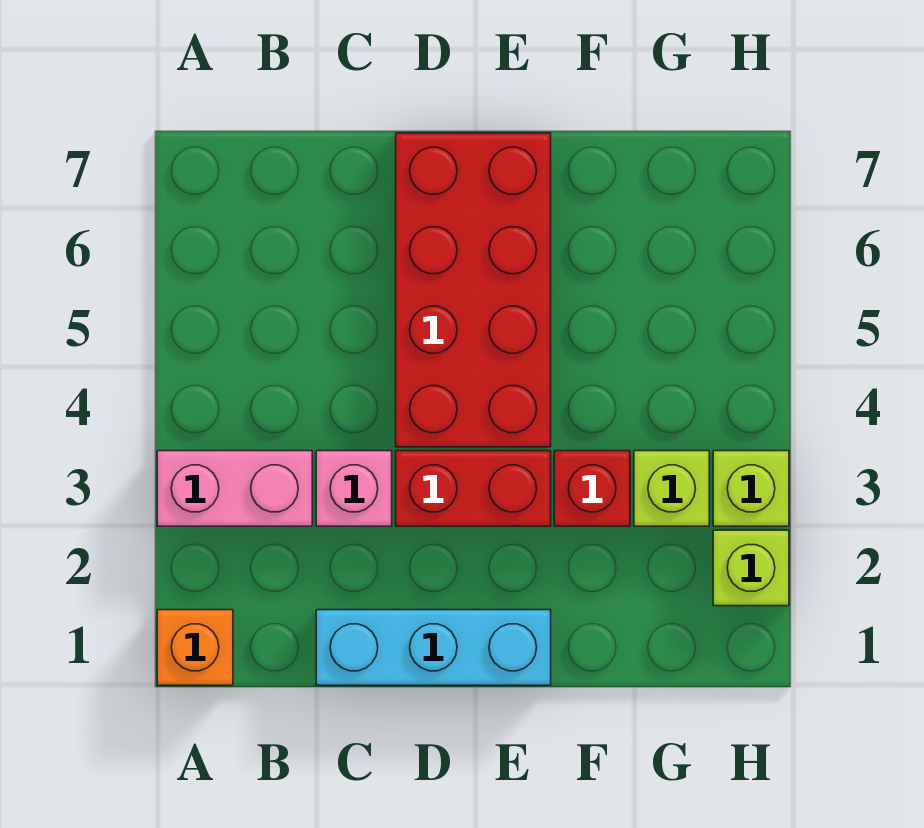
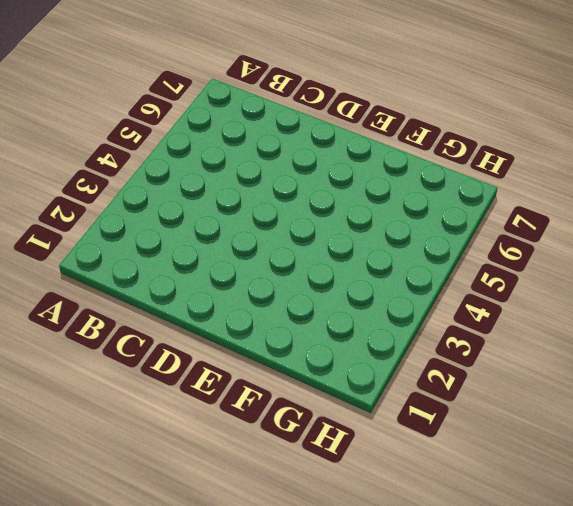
none -> orange 1x1 brick [157,610,233,685]
none -> pink 1x2 brick [157,451,312,526]

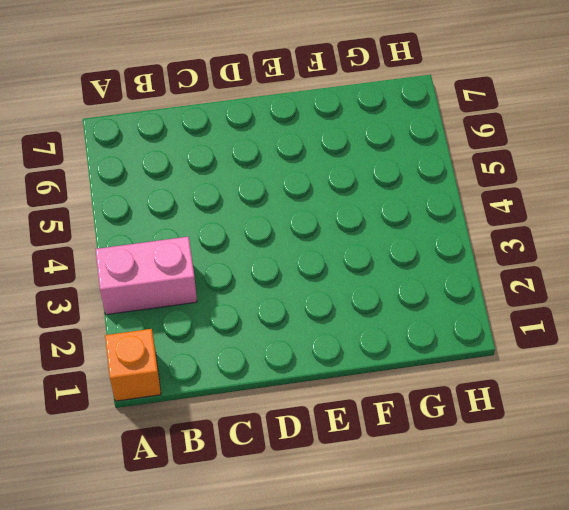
none -> cyan 1x3 brick [316,610,551,685]
none -> pink 1x1 brick [316,451,392,526]

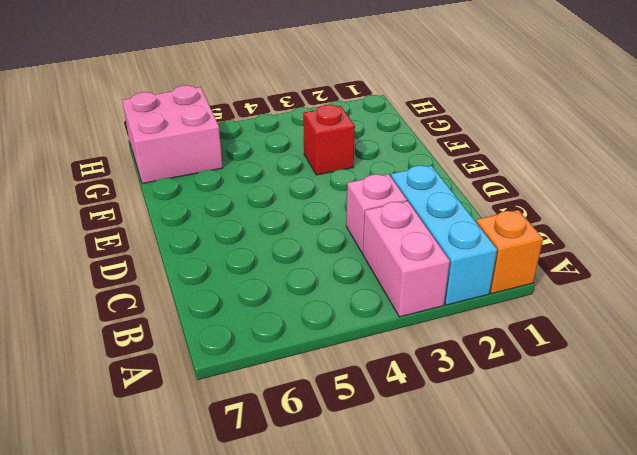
cyan 1x3 brick [391,166,497,305] -> cyan 1x3 brick moved to [316,610,551,685]
pink 2x2 brick [122,85,223,184] -> none
none -> red 1x2 brick [396,451,551,526]
none -> red 2x4 brick [396,133,551,447]

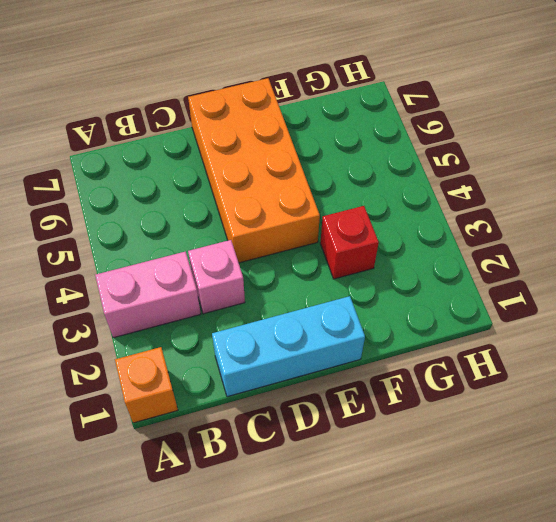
orange 2x4 brick [188,78,320,263] -> red 2x4 brick [396,133,551,447]
none -> red 1x2 brick [396,451,551,526]
none -> lime 1x1 brick [634,451,709,526]

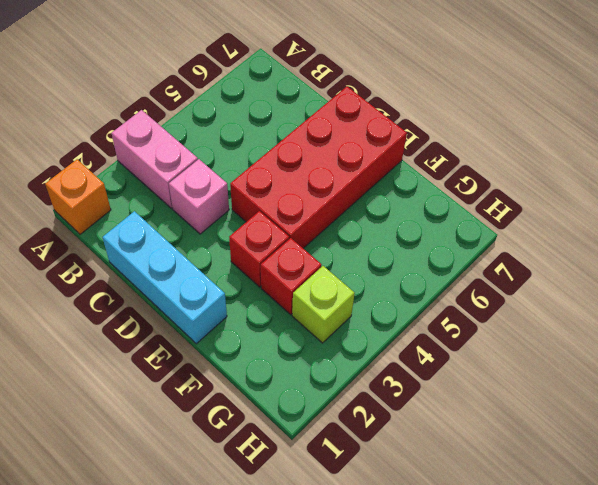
red 1x1 brick [229,211,289,287] -> red 1x2 brick [396,451,551,526]
none -> lime 1x1 brick [713,530,789,606]
none -> lime 1x1 brick [713,451,789,526]

